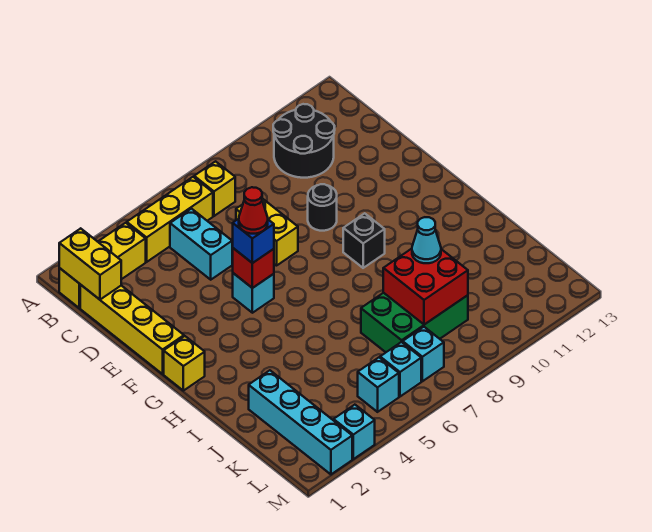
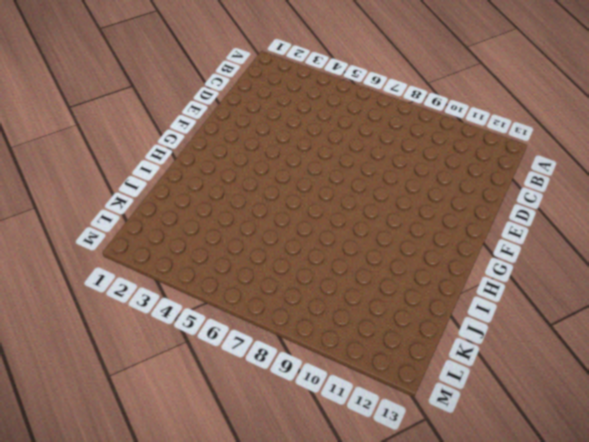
none -> yellow 1x3 brick [59,223,146,308]
none -> yellow 1x3 brick [127,177,213,262]
none -> yellow 1x1 brick [194,161,235,216]

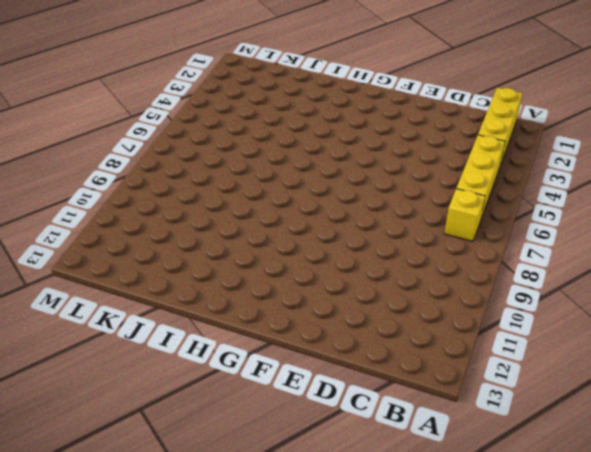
none -> black 2x2 round brick [273,104,335,178]
none -> yellow 1x4 brick [80,285,184,374]
none -> cyan 1x2 brick [170,209,232,280]

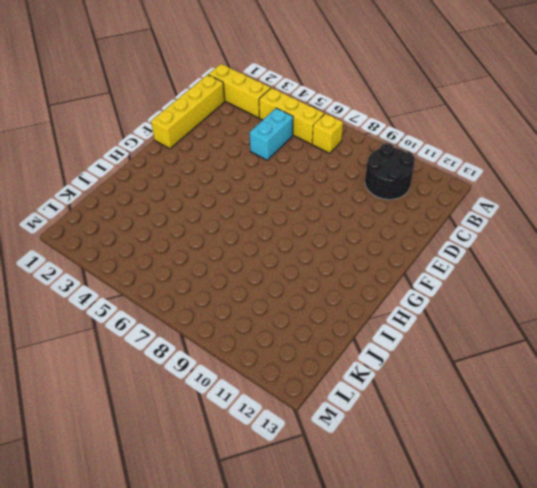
none -> yellow 1x2 brick [236,198,298,266]
none -> black 1x1 round brick [308,184,337,231]
none -> cyan 1x1 brick [233,273,274,313]

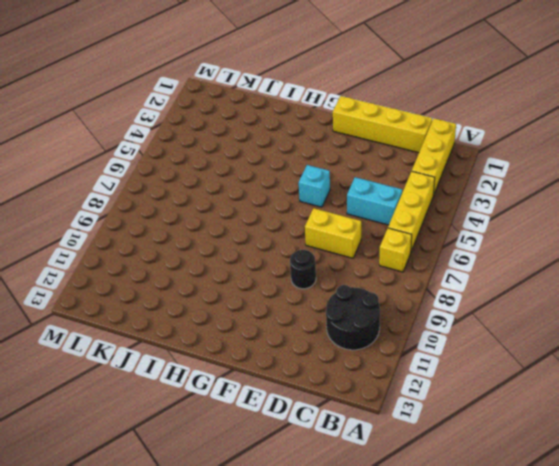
none -> yellow 1x1 brick [164,336,205,391]
none -> black 1x1 brick [343,213,385,268]
none -> cyan 1x4 brick [249,370,352,474]

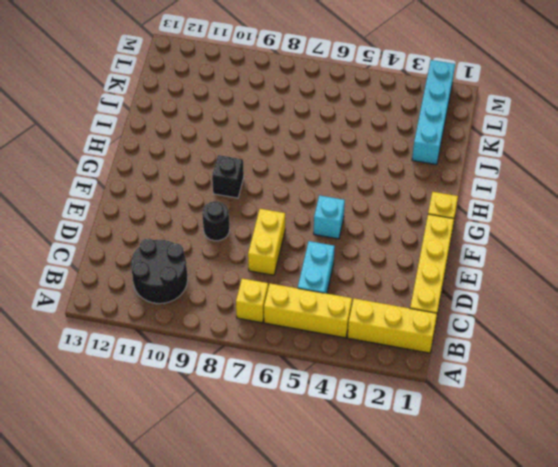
none -> green 2x3 brick [361,293,468,352]
none -> cyan 1x1 brick [358,358,399,412]
none -> cyan 1x1 brick [380,342,421,397]

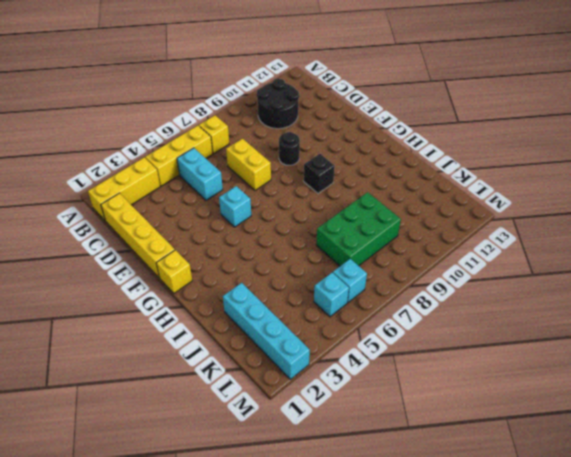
none -> cyan 1x1 brick [403,327,444,381]
none -> cyan 1x1 brick [334,405,375,459]
none -> yellow 1x2 brick [59,228,121,300]

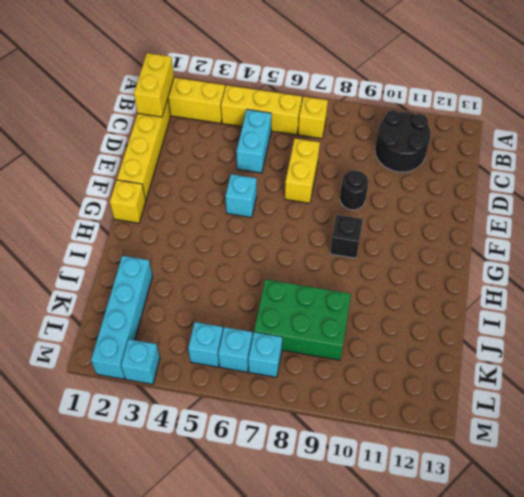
none -> red 1x1 brick [232,248,274,288]
none -> red 2x2 brick [383,249,468,325]
none -> blue 1x1 brick [233,219,274,263]

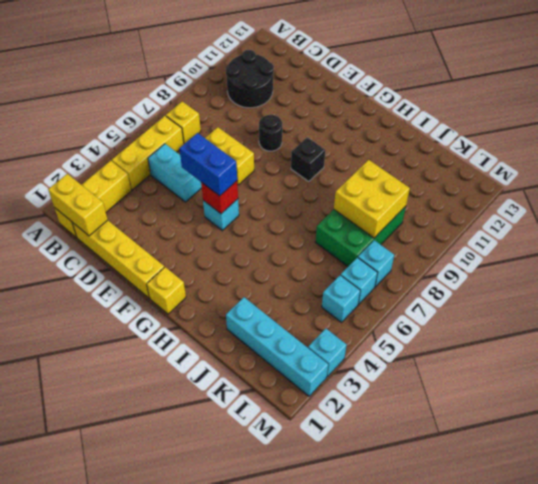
blue 1x2 brick [179,133,237,196] -> blue 1x1 brick [233,219,274,263]
yellow 2x2 brick [334,160,410,238] -> red 2x2 brick [383,249,468,325]
none -> cyan 1x1 cone [412,217,441,263]
none -> red 1x1 cone [239,187,268,234]

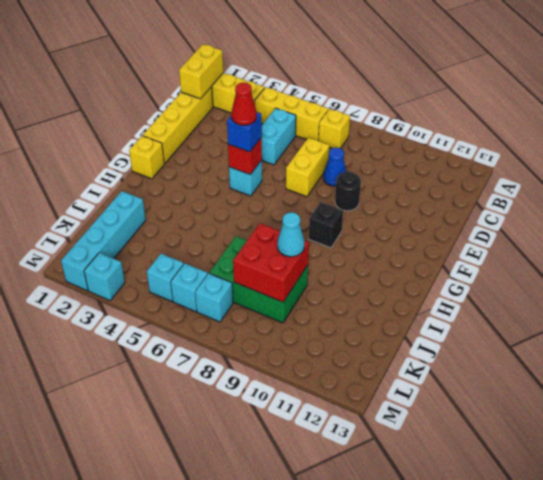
blue 1x1 cone [323,148,346,186] -> none
none -> black 2x2 round brick [273,104,335,178]

